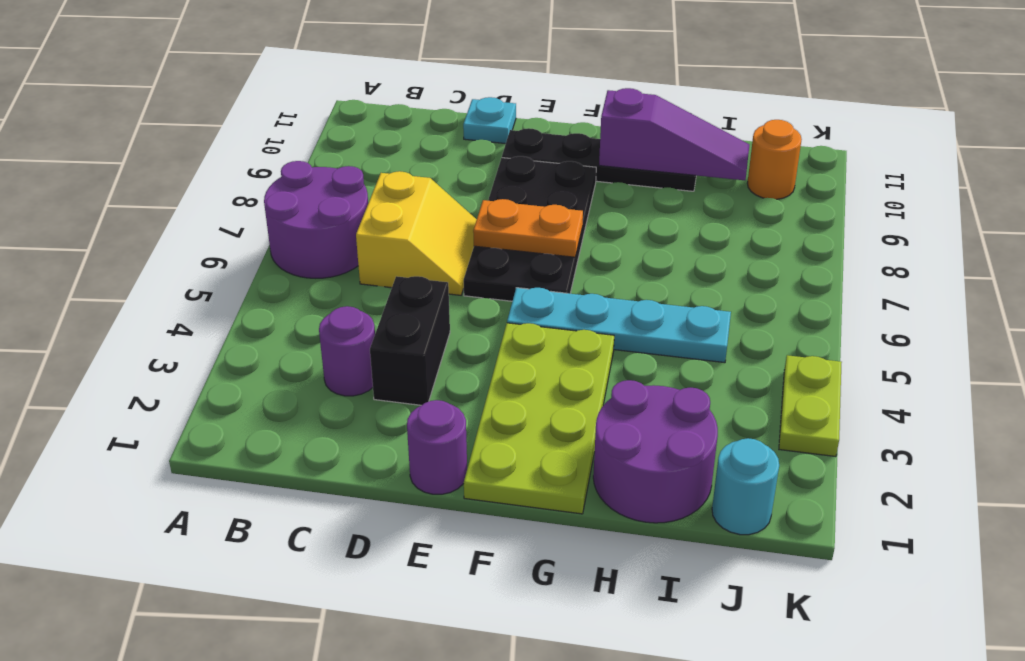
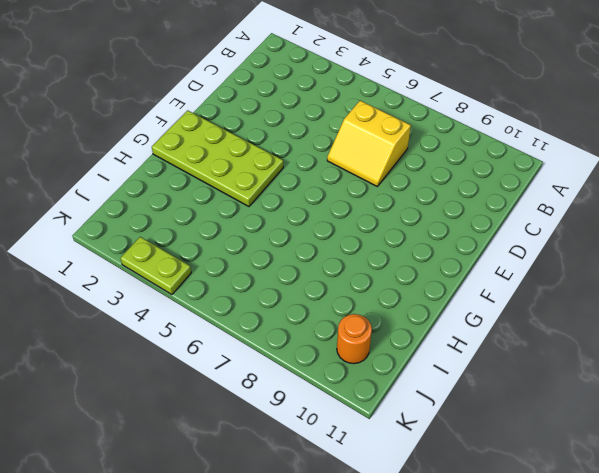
none -> purple 2x2 round brick [264,161,368,278]
none -> purple 1x1 round brick [319,306,375,396]
none -> black 1x2 brick [370,276,450,405]

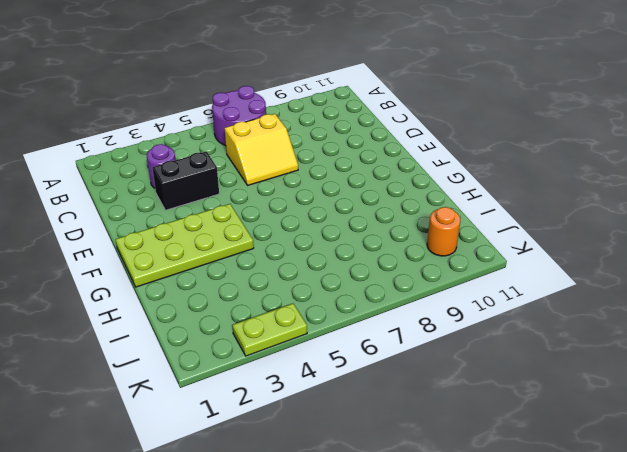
none -> cyan 1x1 plate [463,97,516,144]
none -> purple 1x1 round brick [407,400,467,494]
none -> black 2x4 plate [464,156,596,301]

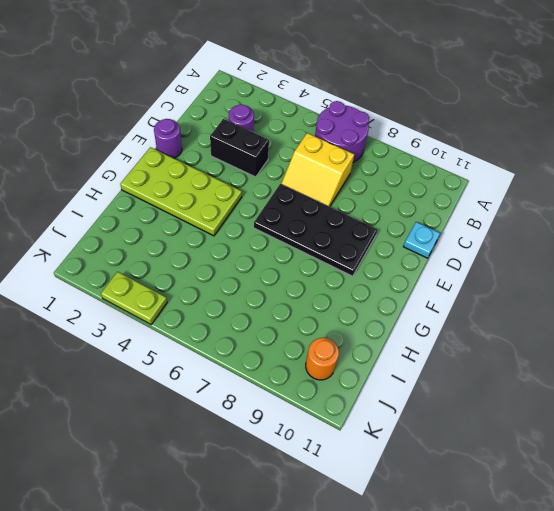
none -> black 1x4 plate [502,128,696,191]
none -> cyan 1x4 plate [507,288,731,363]
none -> purple 2x2 round brick [593,380,718,523]

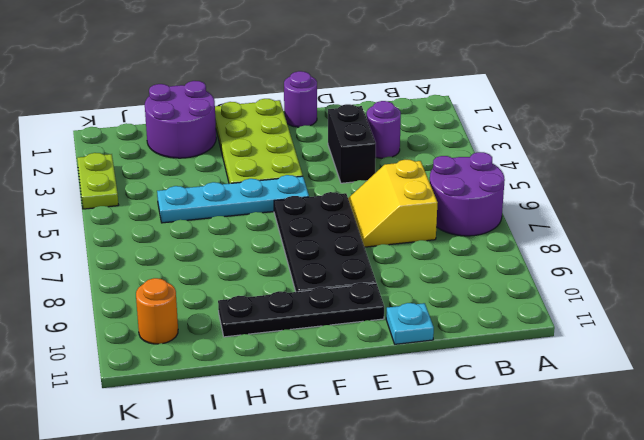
none -> cyan 1x1 round brick [712,438,779,535]
none -> orange 1x2 plate [473,199,583,257]
none -> purple 1x3 slope [599,88,749,180]

